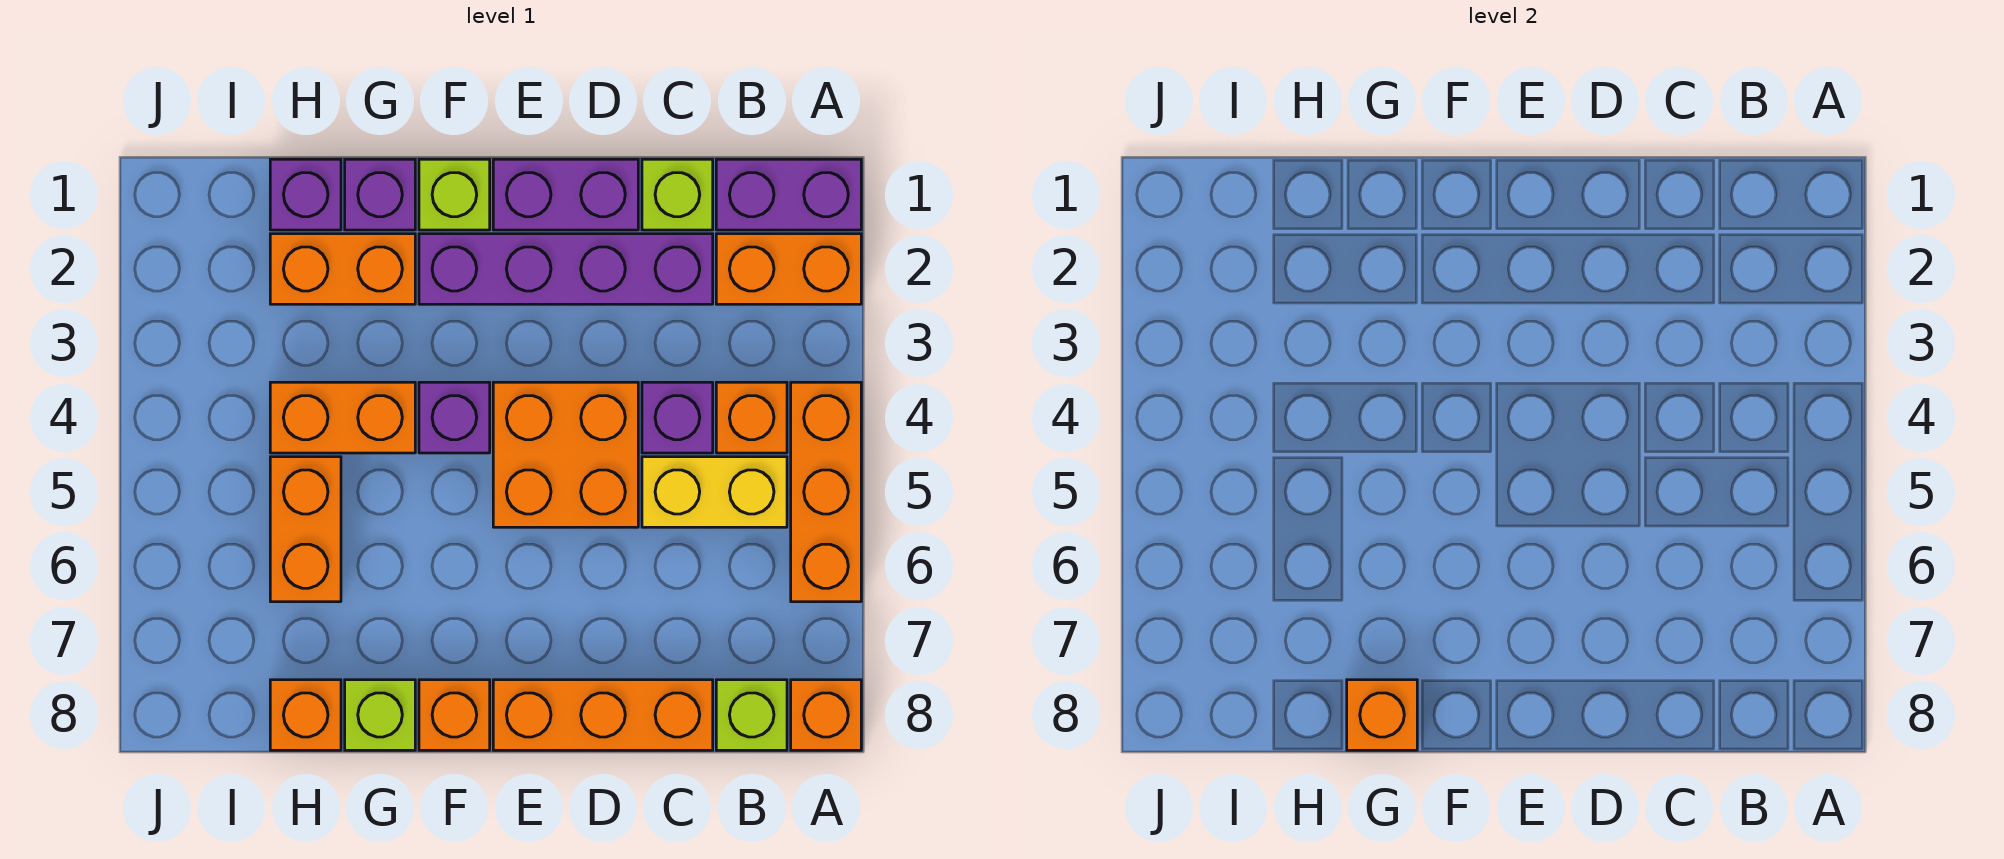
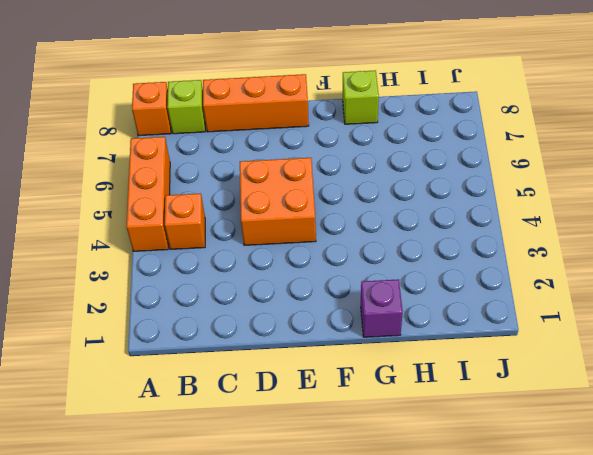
none -> purple 1x2 brick [716,159,861,230]
none -> orange 1x2 brick [716,234,861,304]
none -> yellow 1x2 brick [642,457,787,527]

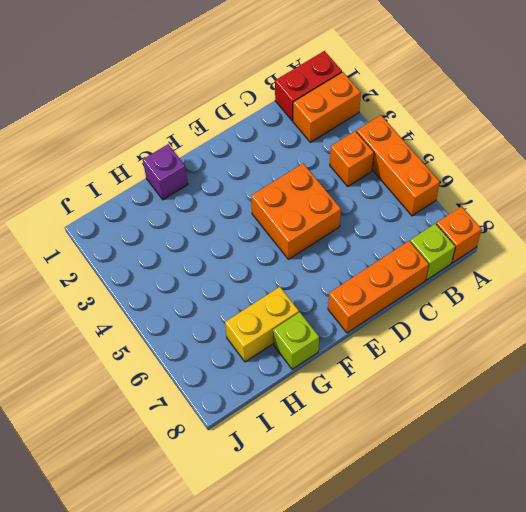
red 1x2 brick [275,51,342,121] -> purple 1x2 brick [716,159,861,230]
yellow 1x2 brick [225,287,299,362] -> yellow 1x2 brick moved to [642,457,787,527]
none -> lime 1x1 brick [642,159,713,230]
none -> purple 1x4 brick [419,234,713,304]
none -> purple 1x1 brick [642,382,713,453]

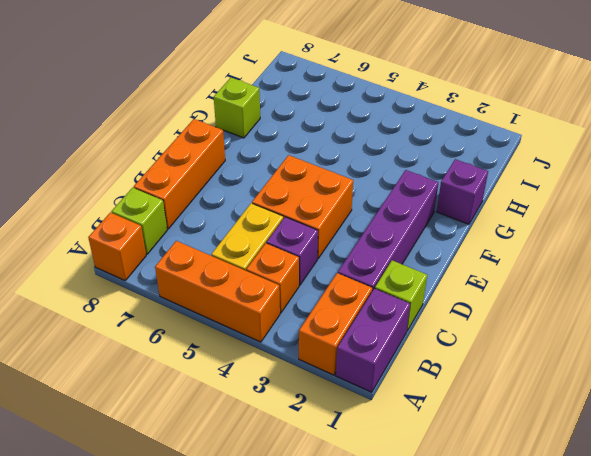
none -> purple 1x2 brick [493,159,638,230]
none -> lime 1x1 brick [419,159,490,230]
none -> purple 1x1 brick [419,382,490,453]

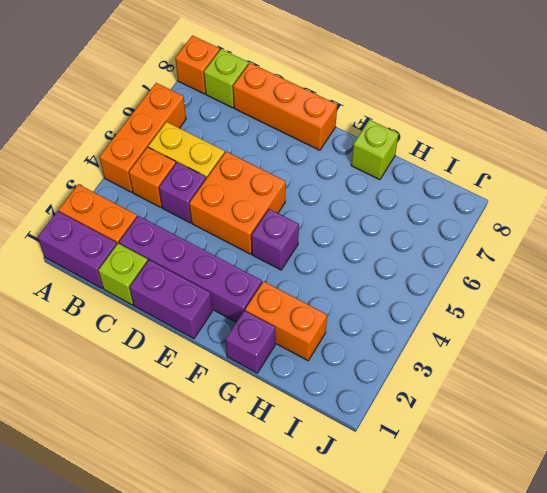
none -> lime 1x1 brick [419,159,490,230]
none -> orange 1x1 brick [419,680,490,750]
none -> orange 1x2 brick [270,382,415,453]

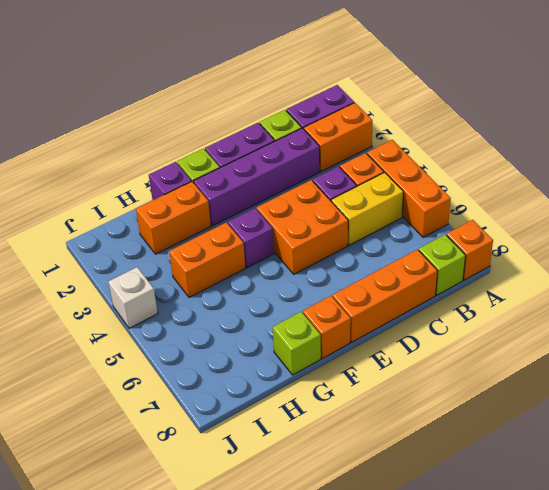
white 1x1 brick [108,267,158,328] -> none
none -> purple 1x1 brick [270,159,341,230]
none -> orange 1x2 brick [270,457,341,602]
none -> orange 1x1 brick [270,680,341,750]

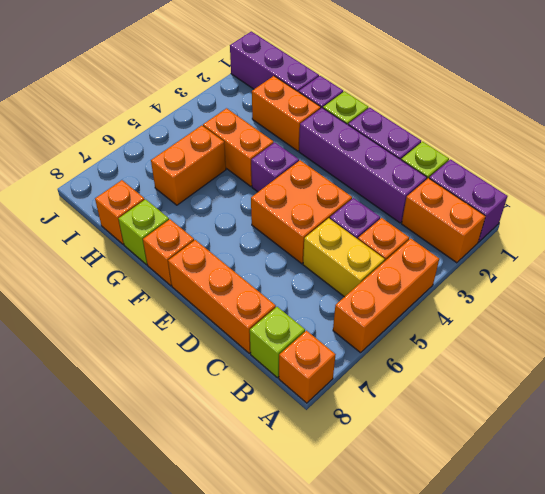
purple 1x3 brick [230,31,319,92] -> purple 1x1 brick [270,159,341,230]
none -> orange 1x1 brick [1347,680,1417,750]

